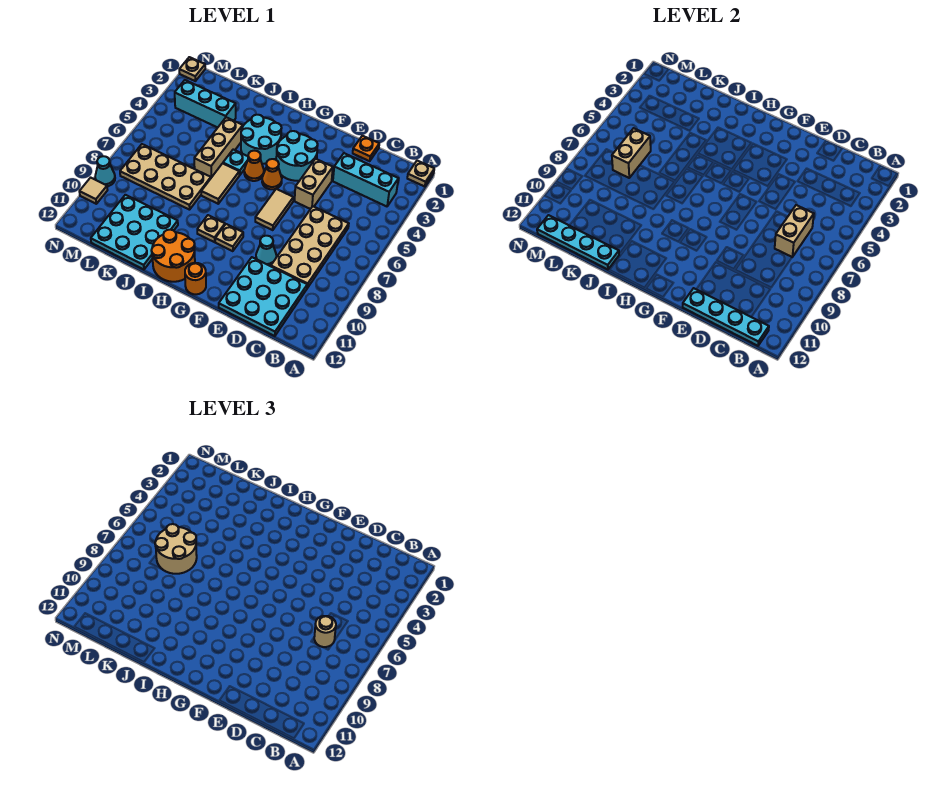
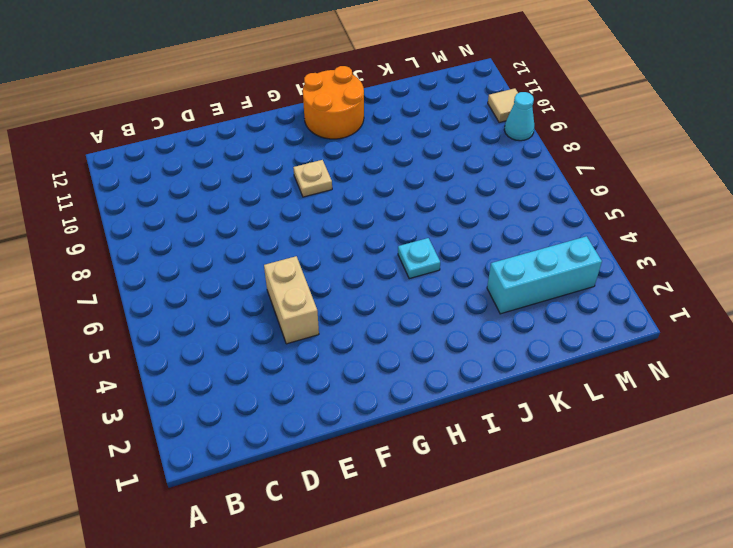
none -> tan 1x1 plate [407,161,434,187]
none -> cyan 1x3 brick [333,153,398,206]
none -> tan 2x4 plate [271,206,349,288]
none -> cyan 3x3 plate [219,257,307,336]

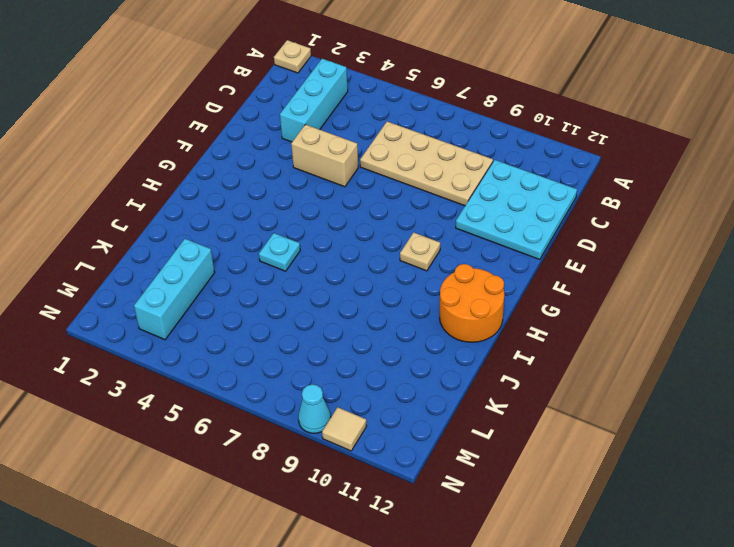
none -> orange 1x1 plate [353,136,379,161]
none -> cyan 1x1 cone [256,236,276,266]
none -> cyan 2x2 round brick [276,131,318,181]
none -> tan 1x2 tile [255,189,293,230]

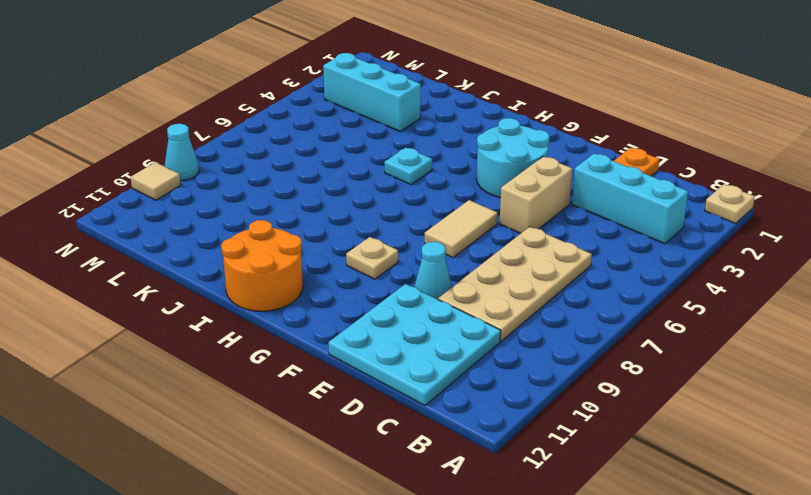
none -> orange 1x1 cone [262,159,282,189]
none -> orange 1x1 round brick [185,263,206,294]
none -> cyan 2x2 round brick [241,115,282,164]
none -> orange 1x1 cone [244,151,264,181]

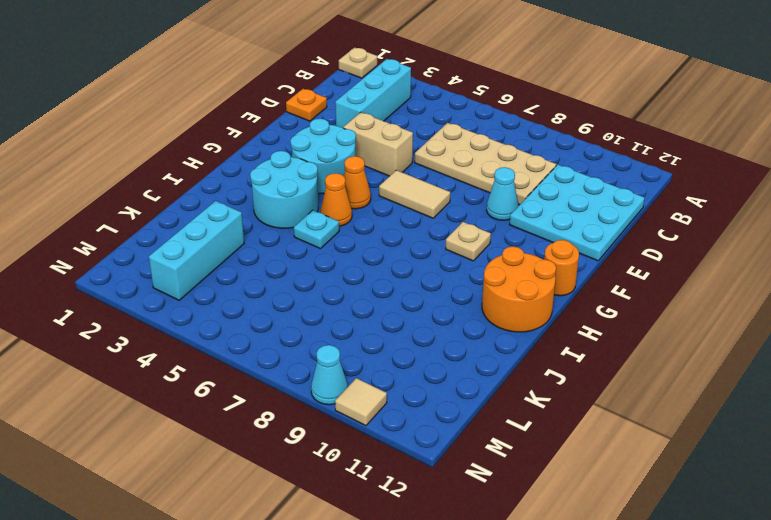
none -> tan 1x1 plate [197,215,225,242]
none -> tan 1x2 tile [201,163,239,204]
none -> tan 1x3 brick [194,117,243,178]
none -> tan 2x4 plate [120,144,211,210]

